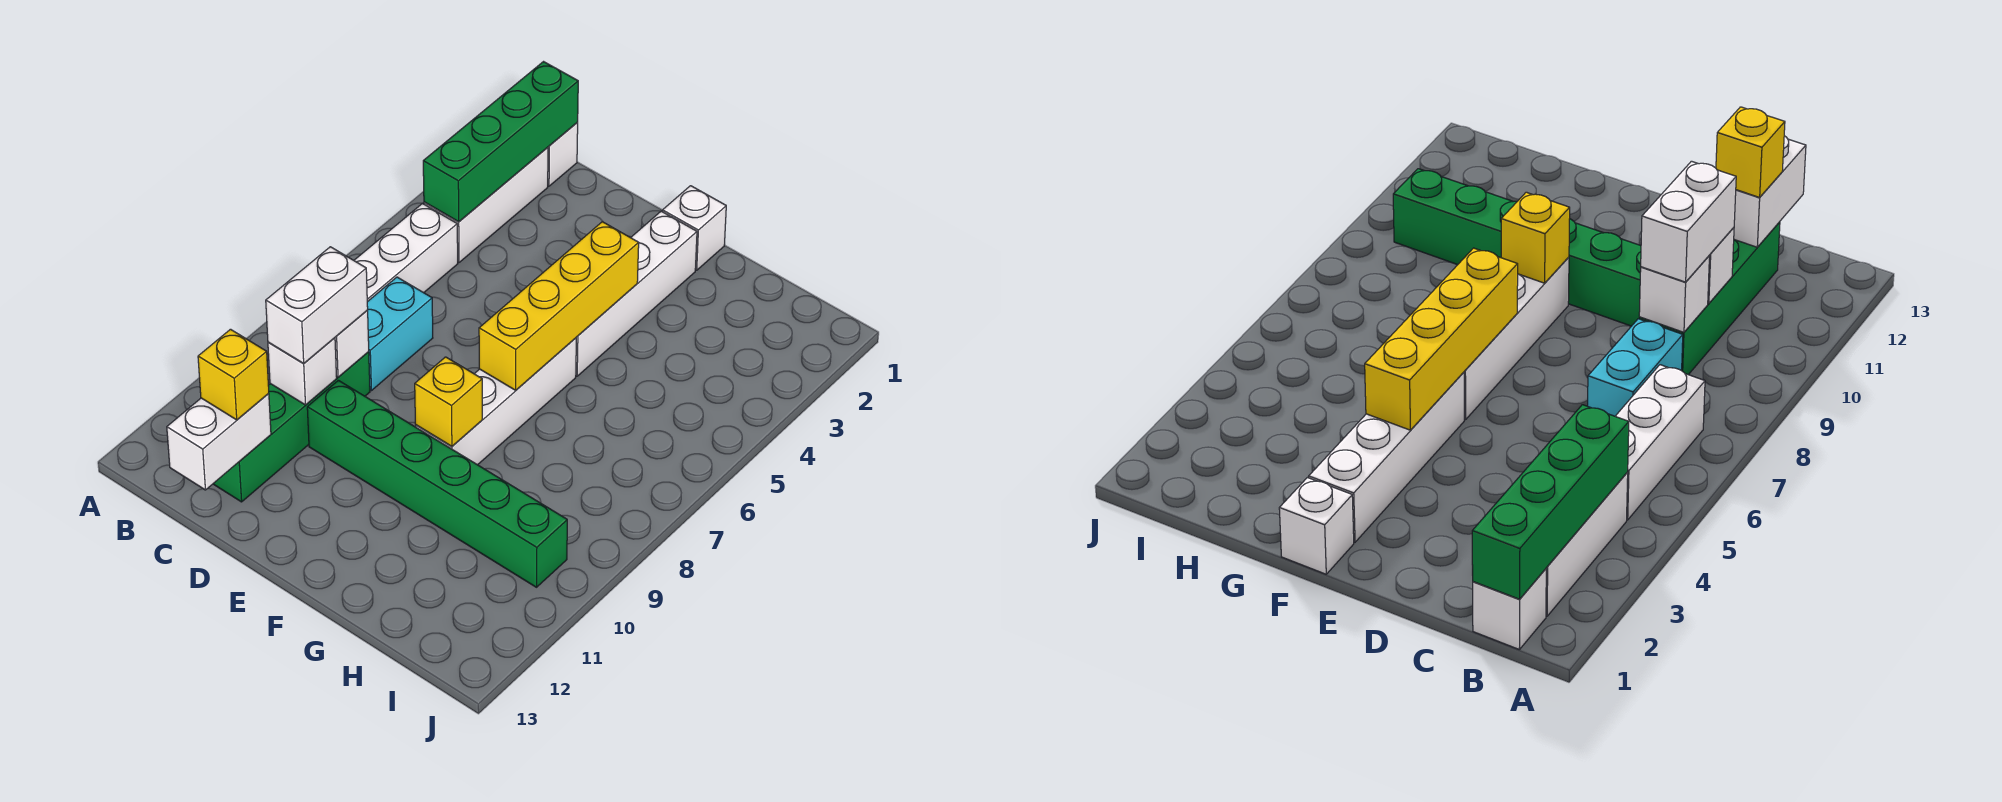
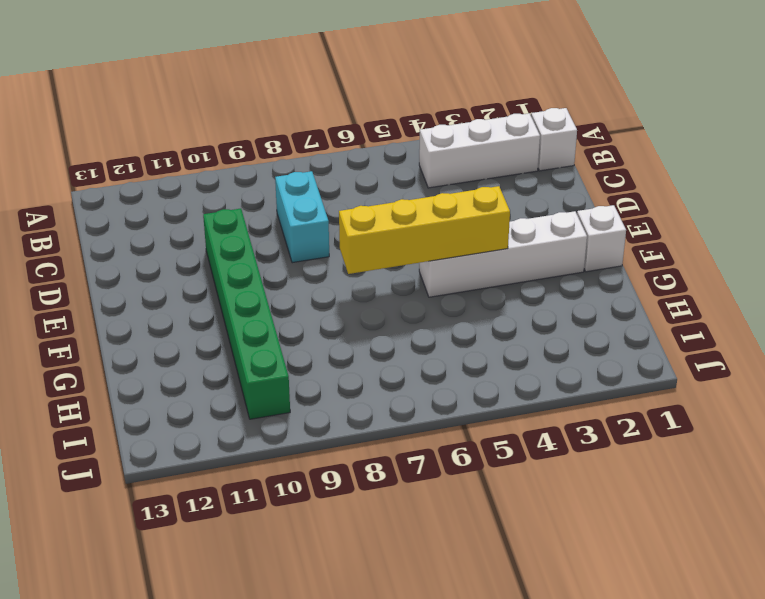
cyan 1x2 brick [275,171,329,263] -> cyan 1x2 brick turned to [367,277,433,391]
none -> white 1x3 brick [354,204,458,302]
none -> green 1x4 brick [213,352,370,502]
none -> white 1x4 brick [416,338,576,465]

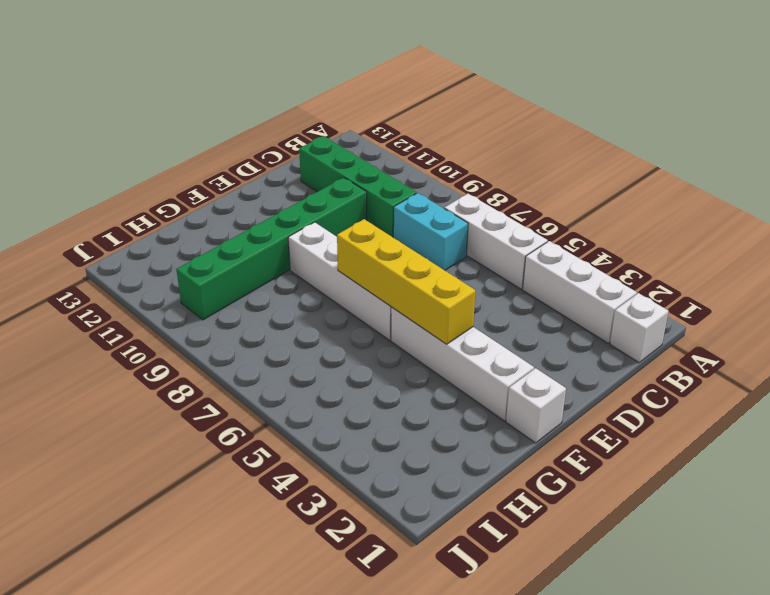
none -> green 1x4 brick [423,62,578,222]
none -> white 1x1 brick [335,311,369,377]
none -> white 1x1 brick [268,338,337,405]

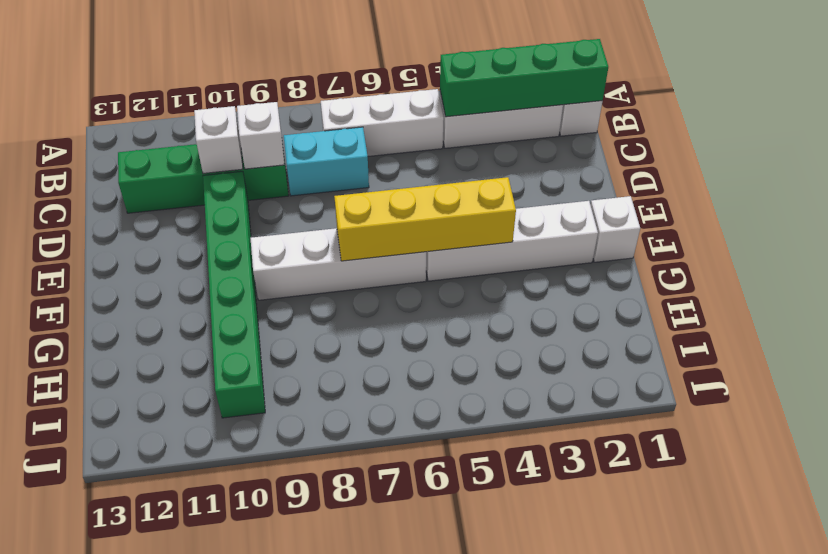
none -> white 1x2 brick [167,394,271,490]
none -> yellow 1x1 brick [415,357,482,446]
none -> white 1x2 brick [266,247,368,364]

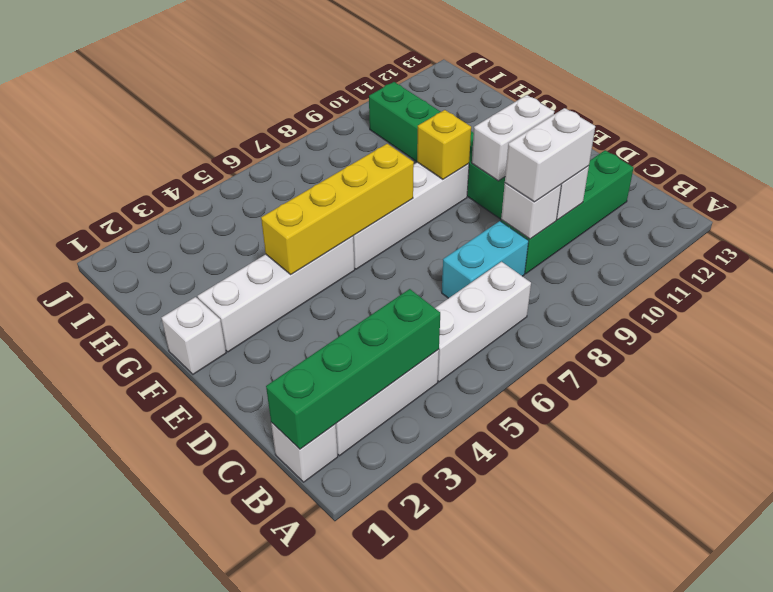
white 1x2 brick [472,95,554,181] -> white 1x2 brick moved to [167,394,271,490]
none -> yellow 1x1 brick [198,329,269,420]

